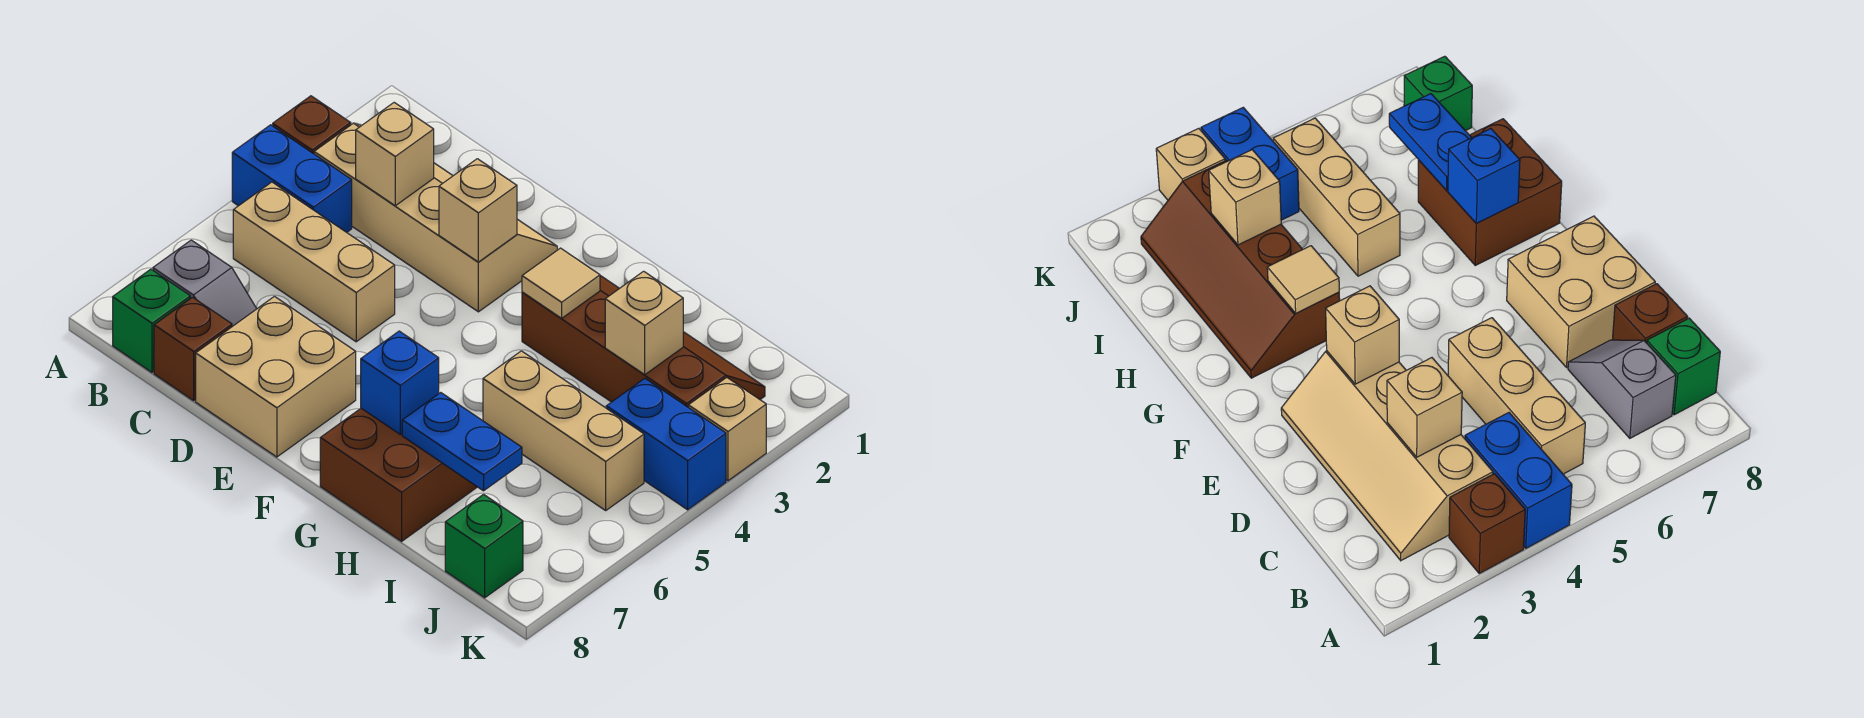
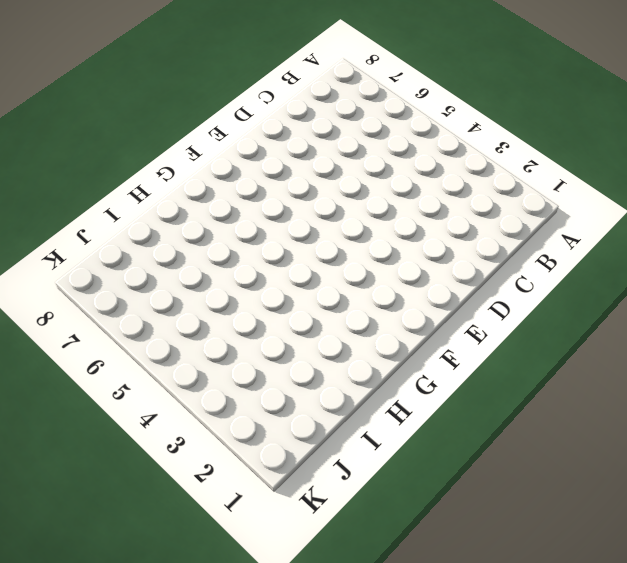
none -> brown 1x1 brick [273,96,351,154]
none -> blue 1x2 brick [232,125,352,232]
none -> tan 2x4 slope [314,123,557,312]

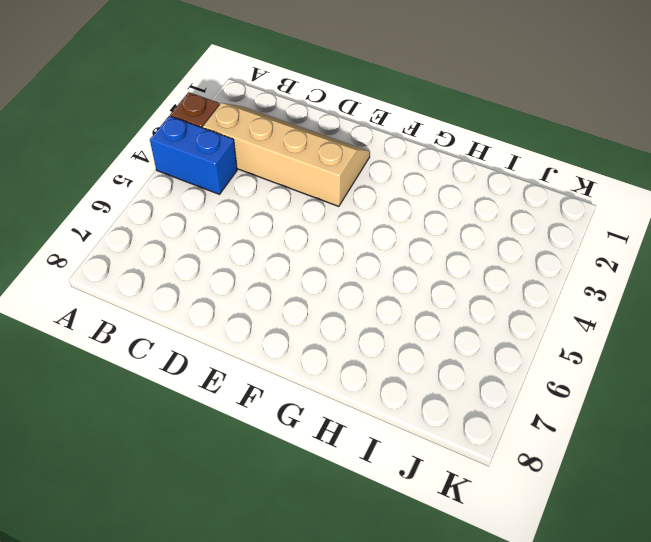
none -> tan 1x3 brick [233,182,395,342]
none -> grey 1x2 slope [153,240,257,326]
none -> green 1x1 brick [113,269,190,372]

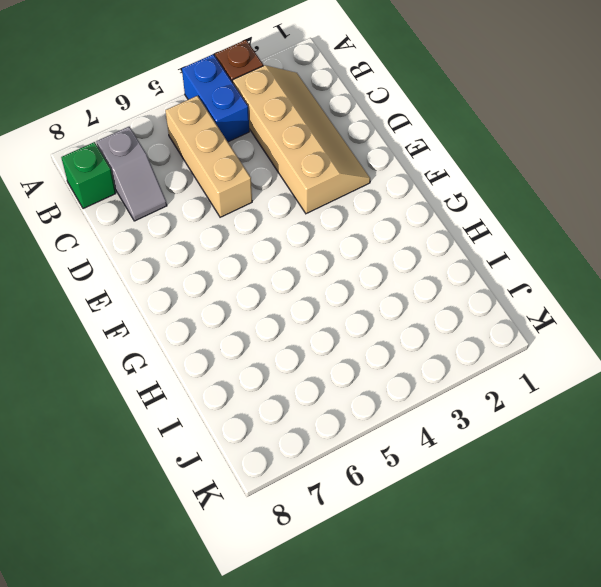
none -> brown 1x1 brick [154,297,232,401]
none -> tan 2x2 brick [196,296,356,457]
none -> brown 2x4 slope [522,276,765,407]

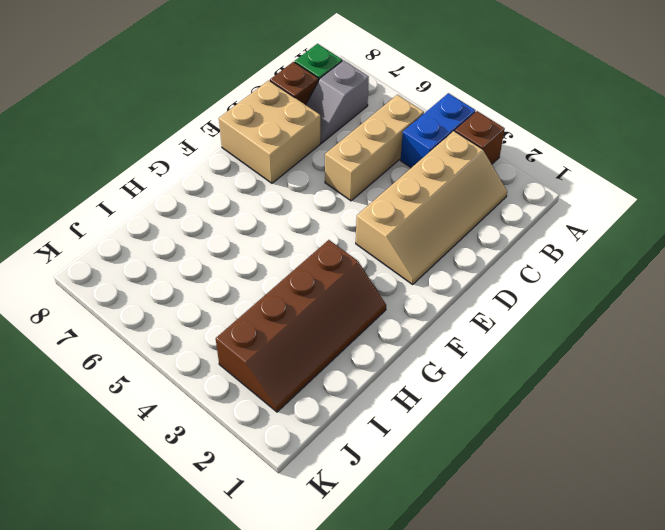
none -> brown 2x2 brick [320,408,477,541]
none -> tan 1x3 brick [483,351,644,510]
none -> blue 1x2 brick [606,378,726,510]

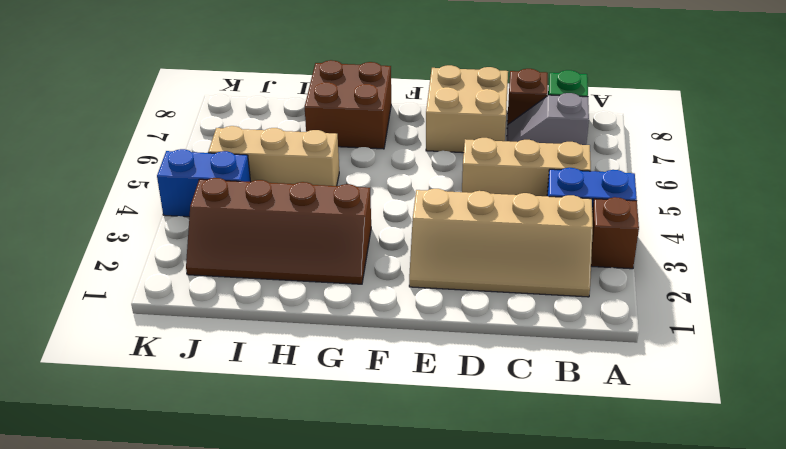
none -> green 1x1 brick [445,494,523,598]
none -> tan 1x1 brick [688,377,766,481]
none -> tan 1x1 brick [356,103,434,206]

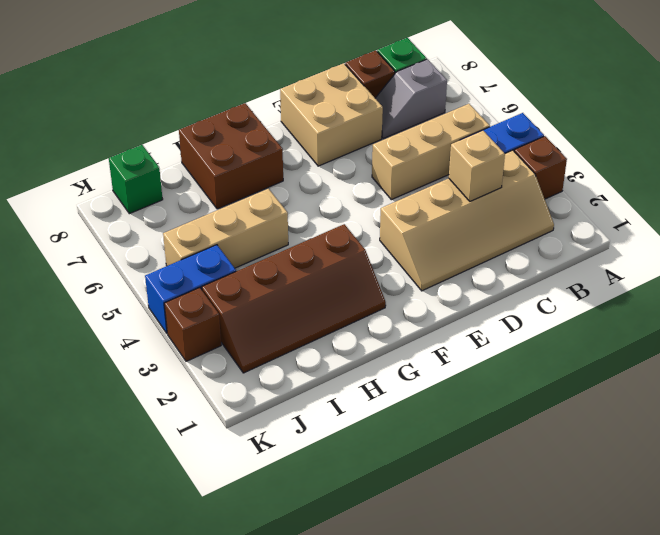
brown 1x1 brick [164,288,221,361] -> tan 1x1 brick [688,377,766,481]
none -> tan 1x1 brick [439,159,517,262]
none -> tan 1x1 tile [522,248,600,318]
none -> blue 1x1 brick [361,331,439,434]

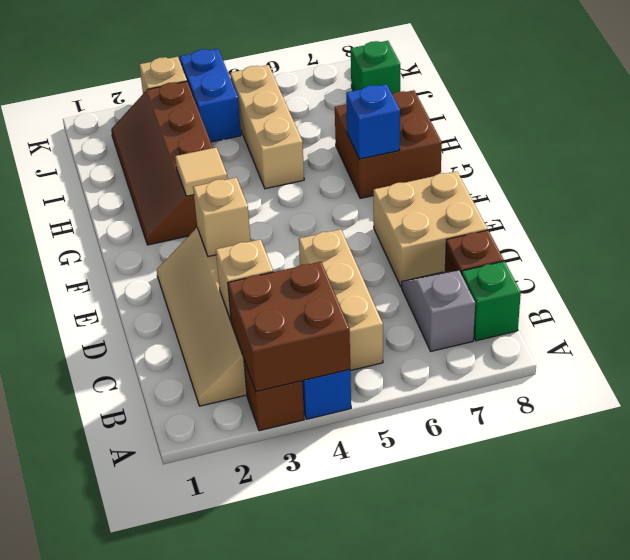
brown 2x2 brick [228,262,350,391] -> none
none -> blue 1x2 plate [402,393,522,491]
none -> tan 1x1 brick [605,271,683,375]

